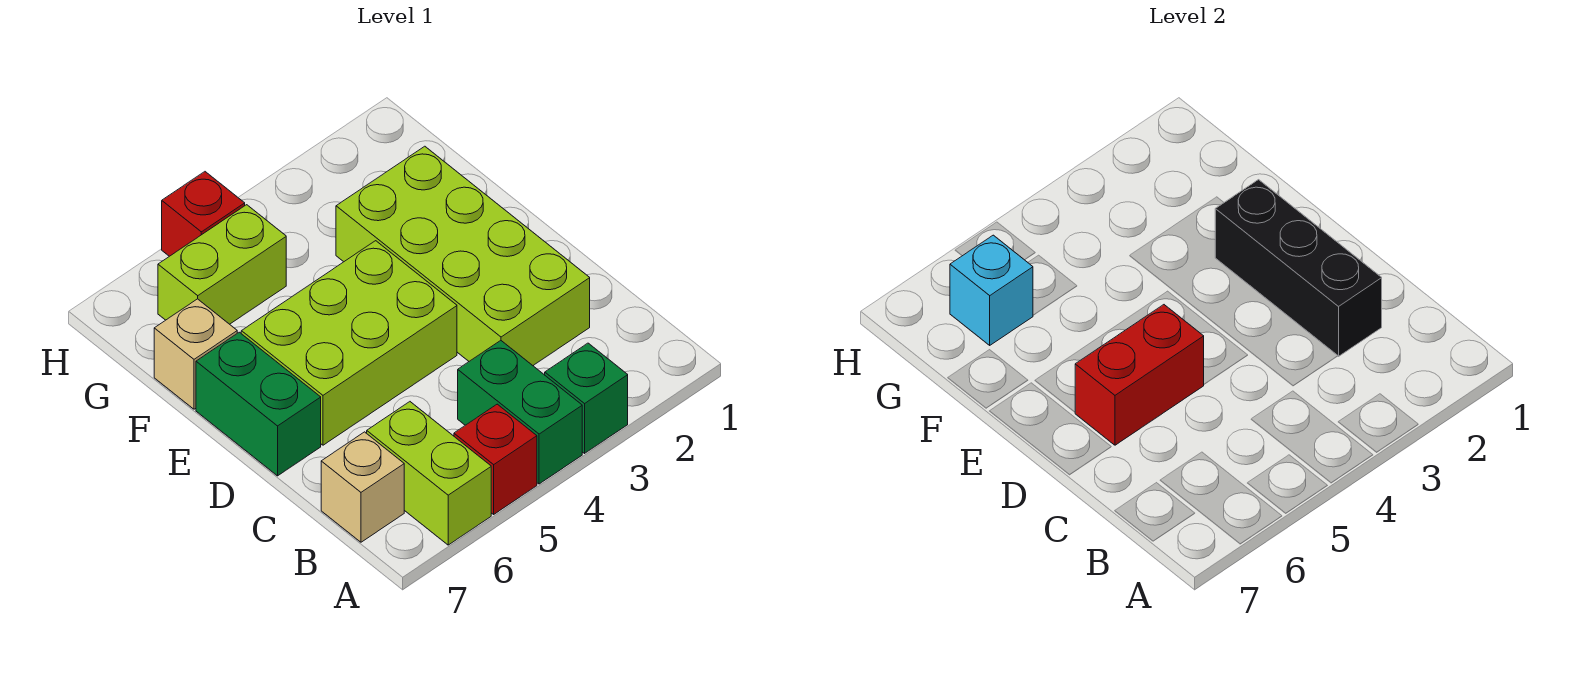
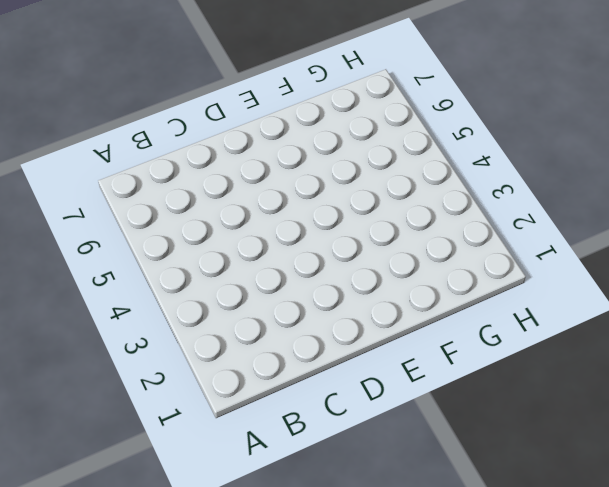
none -> green 1x1 brick [545,343,628,453]
none -> green 1x2 brick [458,341,582,484]
none -> red 1x1 brick [454,404,537,514]

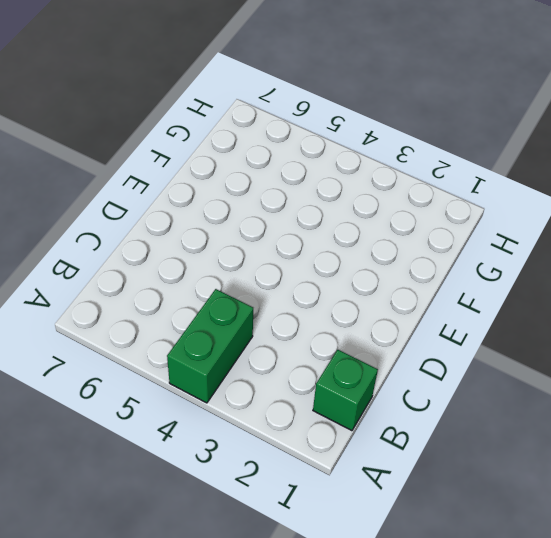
green 1x1 brick [313,350,378,431] -> green 1x1 brick moved to [545,343,628,453]
none -> red 1x1 brick [454,404,537,514]
none -> lime 1x2 brick [367,402,491,545]
none -> tan 1x1 brick [321,432,404,542]

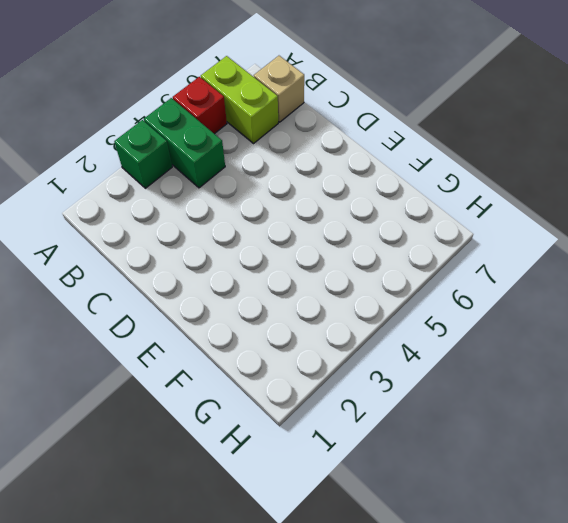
none -> lime 2x4 brick [336,146,590,365]
none -> lime 2x3 brick [241,241,457,445]
none -> green 1x2 brick [196,332,321,476]

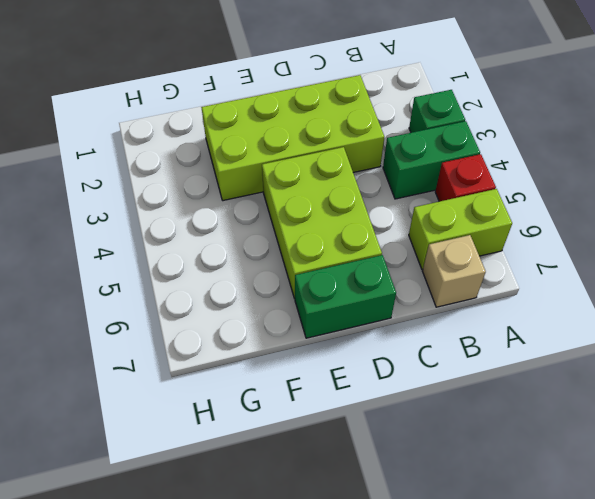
none -> tan 1x1 brick [154,299,237,409]
none -> lime 1x2 brick [158,205,286,324]
none -> red 1x1 brick [162,172,245,256]

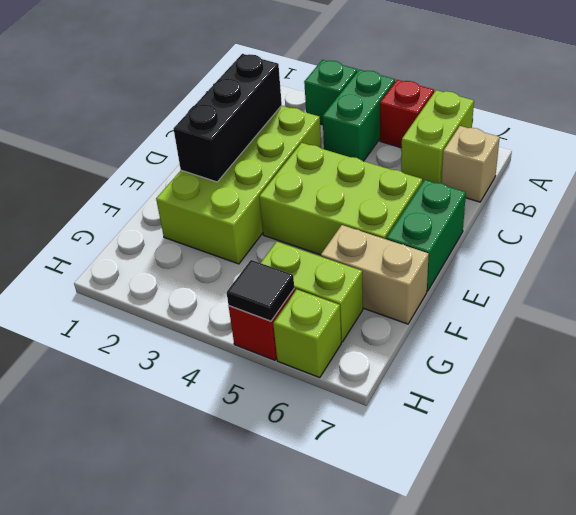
tan 1x2 brick [321,225,429,324] -> tan 1x1 brick [154,299,237,409]
black 1x1 tile [227,260,294,321] -> none
lime 1x1 brick [273,290,341,378] -> none
none -> red 1x2 brick [1075,305,1204,445]
none -> cyan 1x1 brick [950,235,1033,345]

